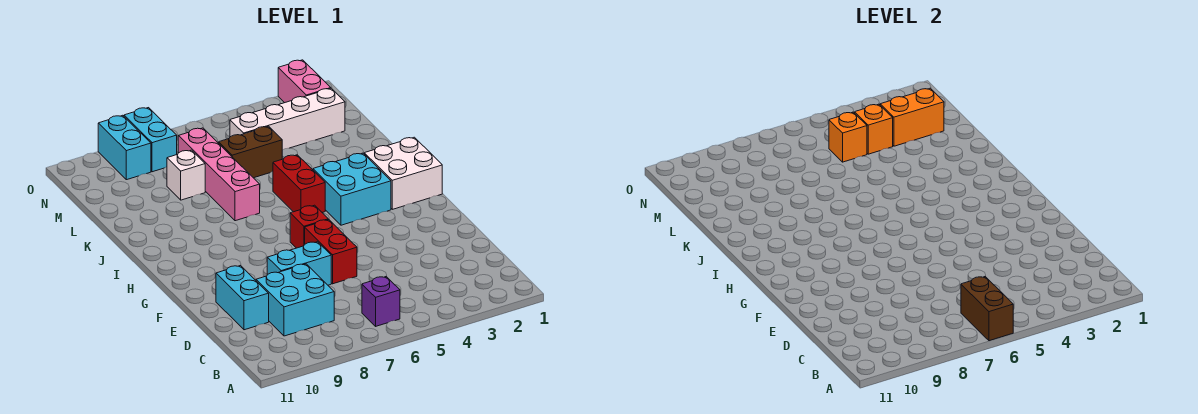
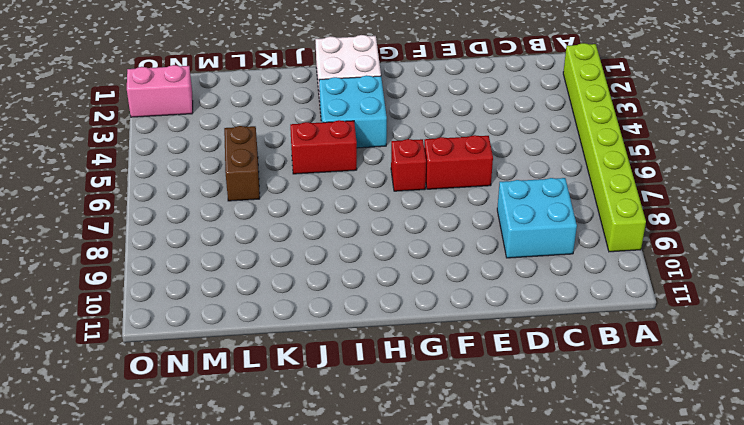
lime 1x8 brick [563,43,646,252] -> none
none -> purple 1x1 brick [362,277,400,326]
none -> cyan 1x2 brick [216,265,269,330]
none -> cyan 1x2 brick [267,242,331,285]

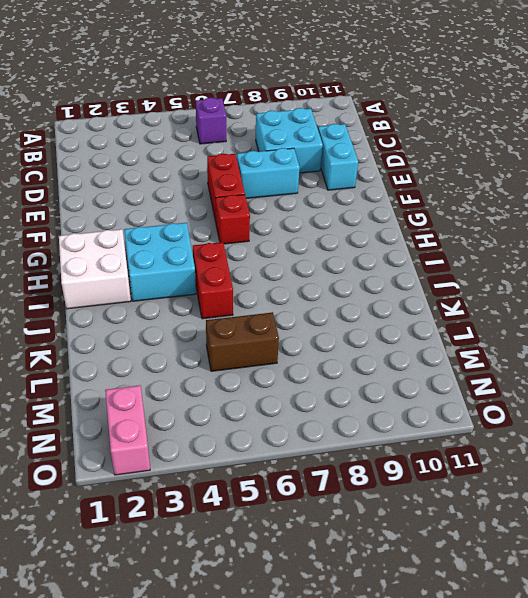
none -> pink 1x4 brick [178,128,260,221]
none -> white 1x1 brick [167,150,205,200]
none -> white 1x4 brick [230,88,345,150]

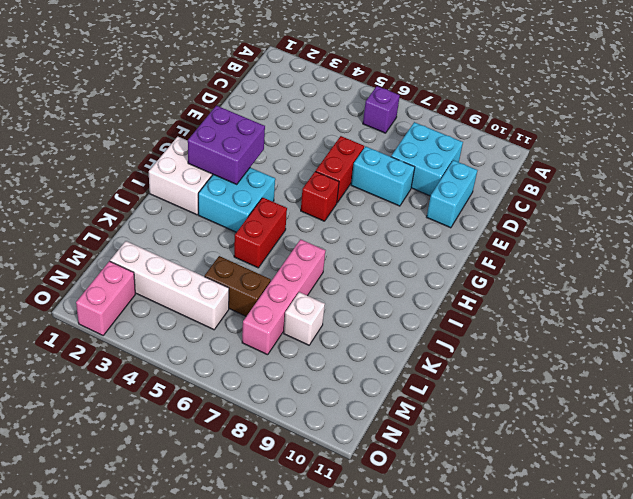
purple 2x2 brick [188,106,265,184] -> none
none -> cyan 1x2 brick [124,108,177,172]
none -> cyan 1x2 brick [98,115,151,180]
none -> brown 1x2 brick [961,277,1013,341]

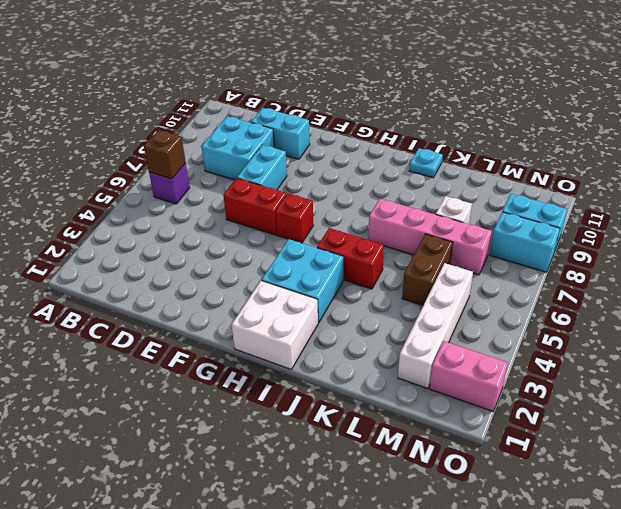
brown 1x1 brick [144,130,186,179] -> brown 1x2 brick [961,277,1013,341]
cyan 1x1 plate [409,148,443,178] -> none
none -> orange 1x2 brick [880,88,944,146]
none -> orange 1x1 brick [855,104,893,154]
none -> orange 1x1 brick [829,112,867,162]

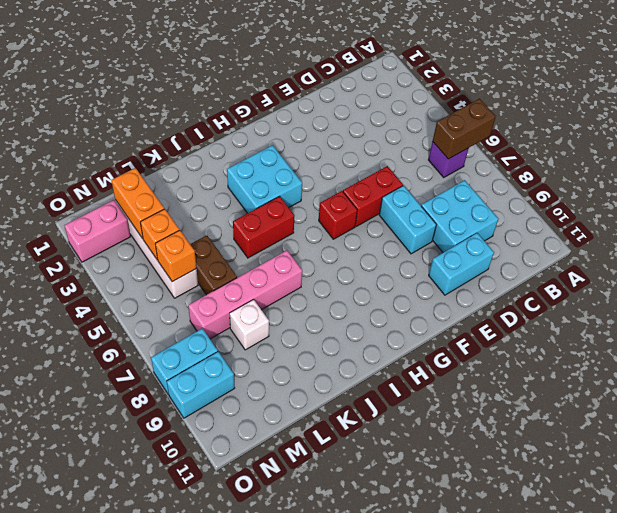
none -> white 2x2 brick [364,137,442,209]

